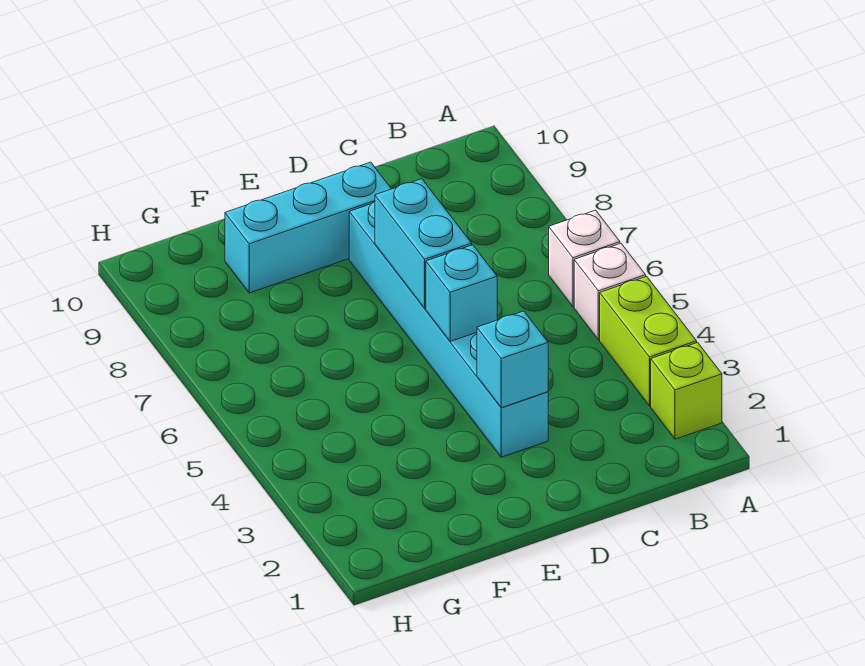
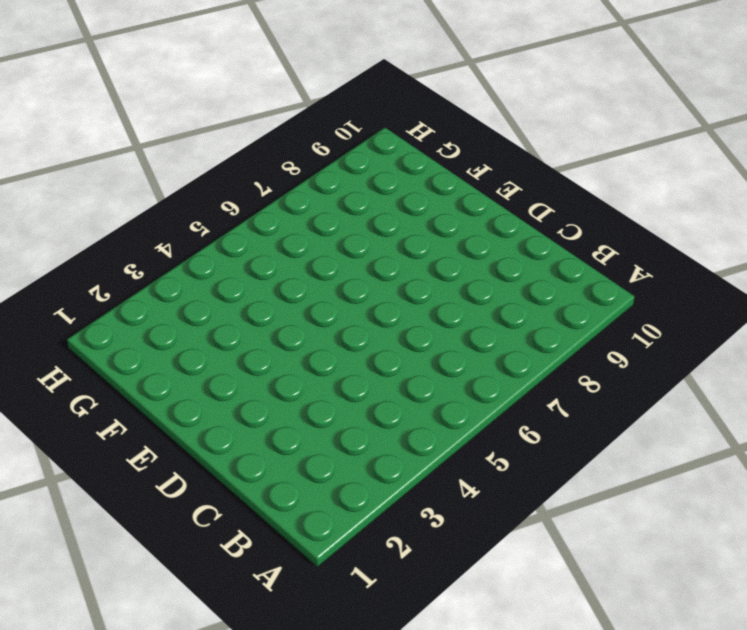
none -> lime 1x1 brick [651,343,722,439]
none -> lime 1x2 brick [600,276,697,406]

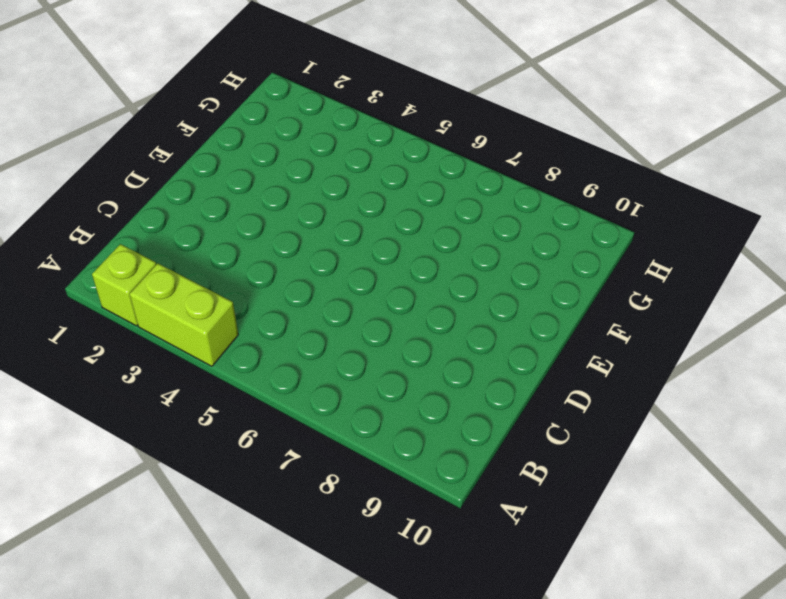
none -> white 1x1 brick [574,243,646,340]
none -> white 1x1 brick [549,210,620,307]

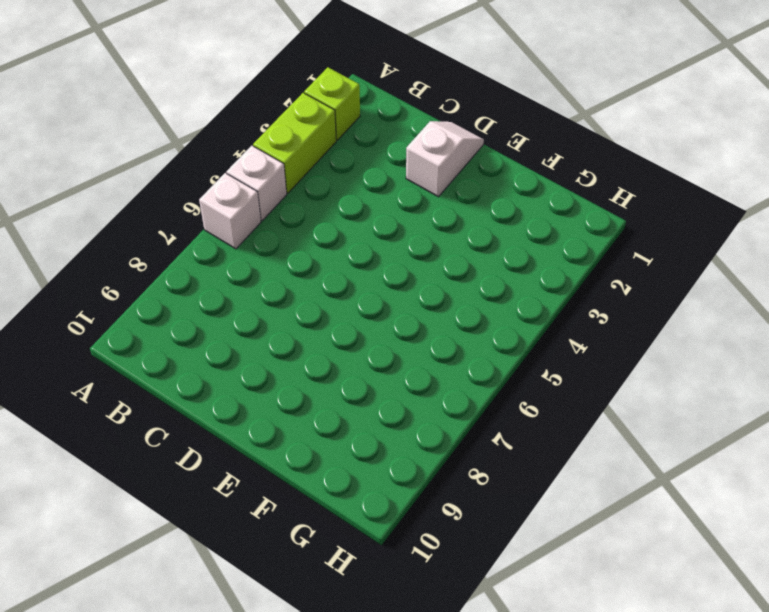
white 1x2 slope [406,121,484,197] -> none
none -> cyan 1x6 brick [349,202,548,457]
none -> cyan 1x3 brick [225,162,391,293]

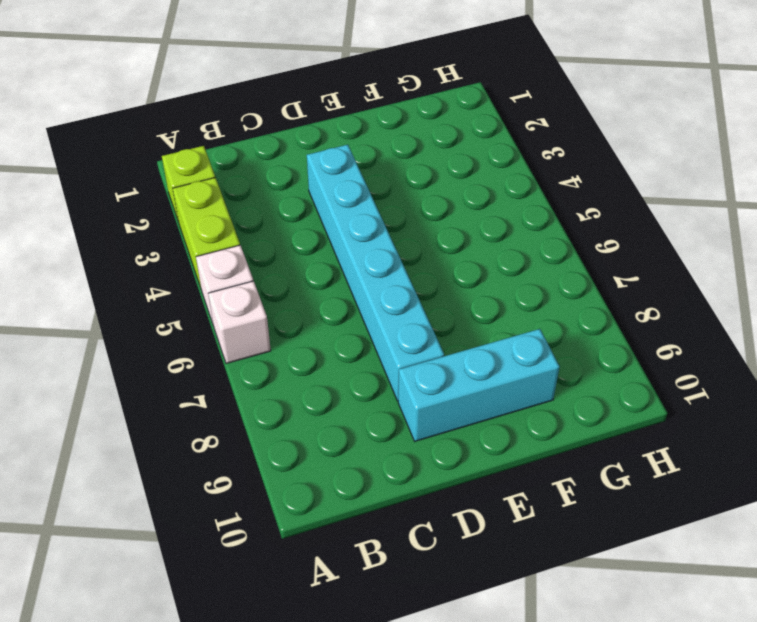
none -> cyan 1x1 brick [477,311,548,408]
none -> cyan 1x1 brick [426,245,497,341]

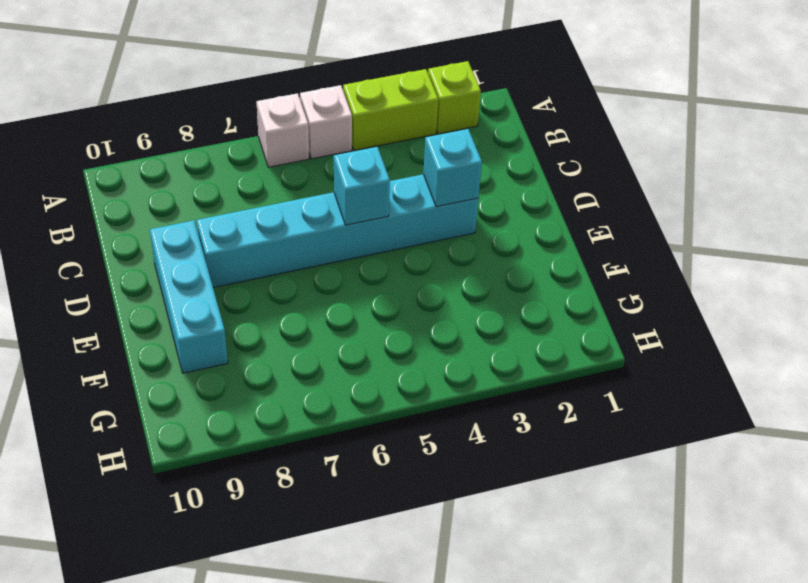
none -> cyan 1x2 brick [375,179,472,308]

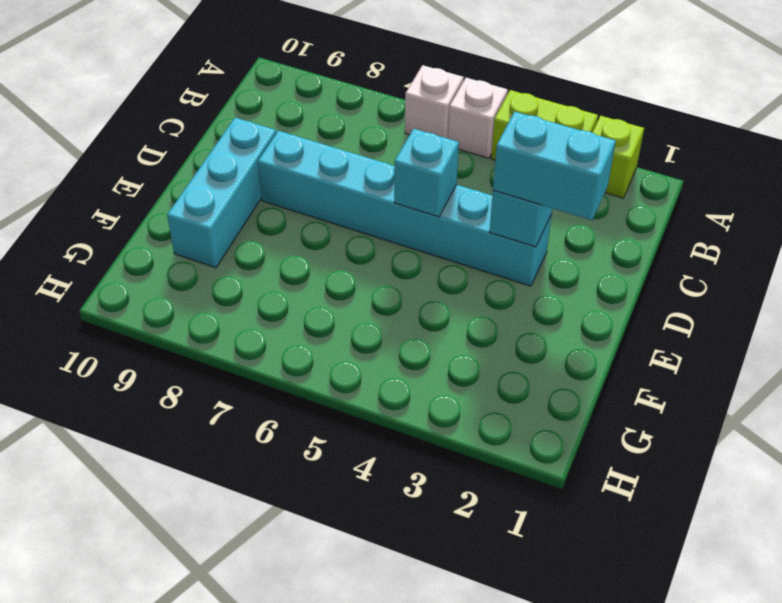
cyan 1x2 brick [493,112,616,220] -> cyan 1x2 brick moved to [375,179,472,308]

